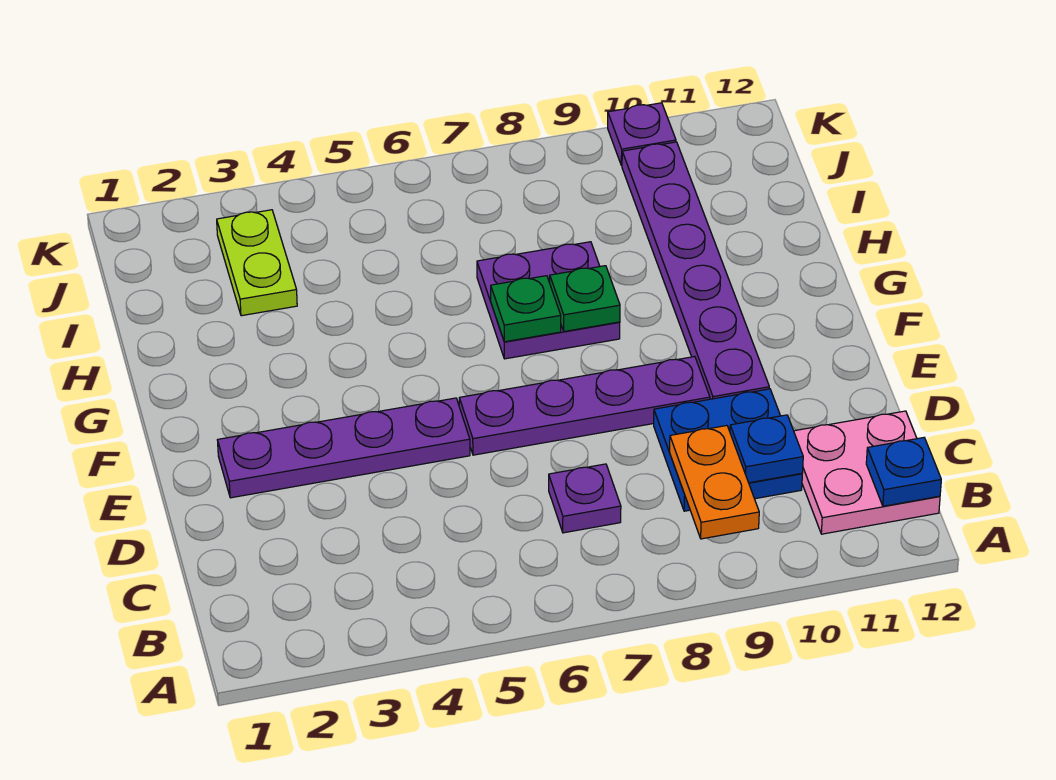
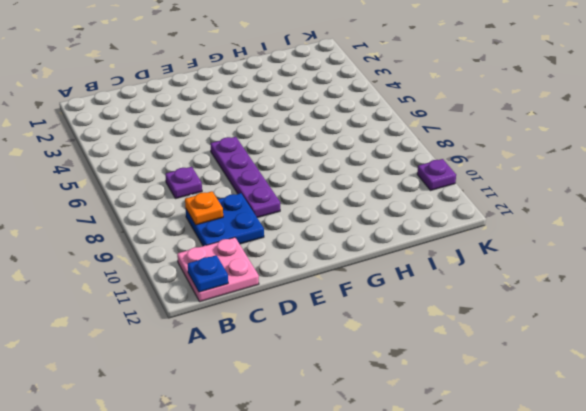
orange 1x1 plate [185,191,223,225] -> orange 1x2 plate [670,426,759,539]
none -> purple 1x4 plate [218,398,470,498]
none -> purple 1x6 plate [622,142,769,399]
none -> purple 2x2 plate [477,242,620,359]

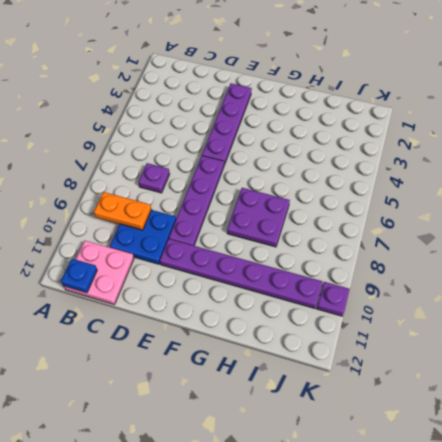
none -> lime 1x2 plate [217,210,297,316]
none -> blue 1x1 plate [730,415,803,483]
none -> green 1x1 plate [491,276,561,342]

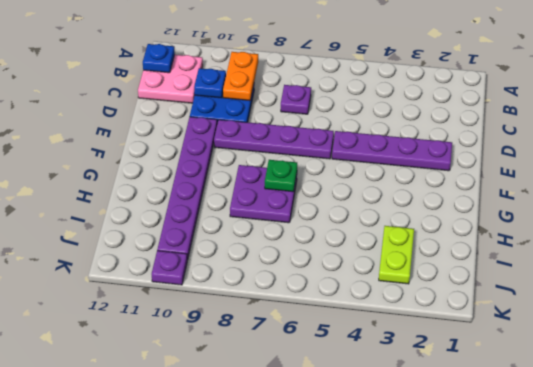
none -> green 1x1 plate [550,266,620,331]

